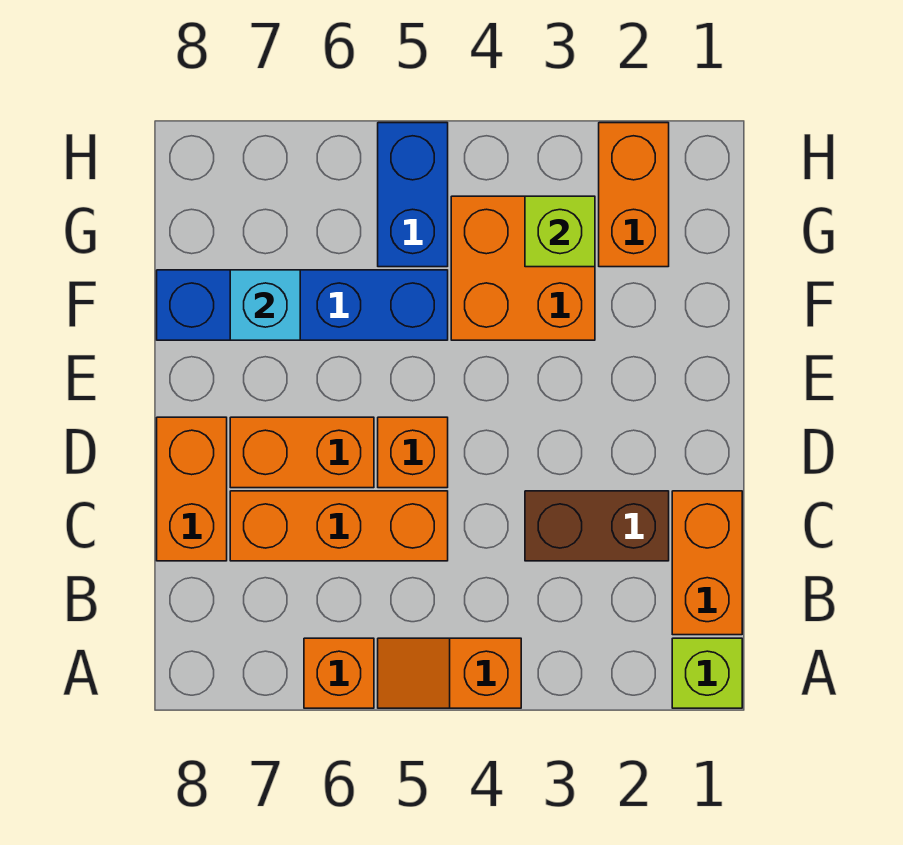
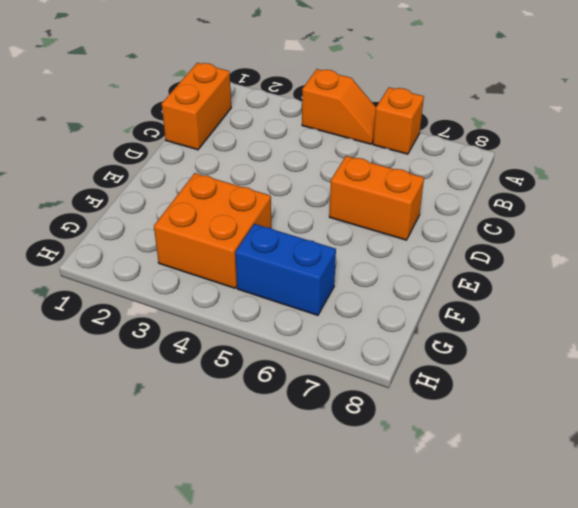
blue 1x2 brick [235,224,336,315] -> blue 1x2 brick turned to [378,123,448,267]
none -> lime 1x1 brick [672,638,742,708]
none -> brown 1x2 brick [525,491,669,561]
none -> orange 1x3 brick [230,491,448,561]

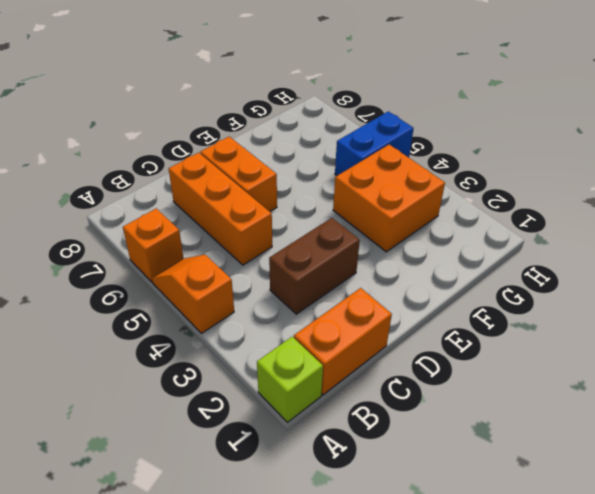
brown 1x2 brick [269,218,360,314] -> brown 1x2 brick turned to [525,491,669,561]
none -> orange 1x2 brick [157,417,227,561]
none -> orange 1x1 brick [378,417,448,488]
none -> blue 1x4 brick [157,270,448,340]

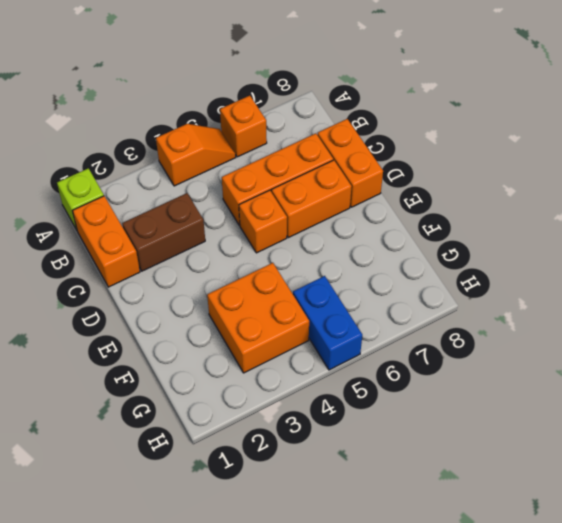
none -> blue 1x4 brick [157,270,448,340]
none -> orange 1x2 brick [599,123,669,267]
none -> cyan 1x1 brick [230,270,300,340]

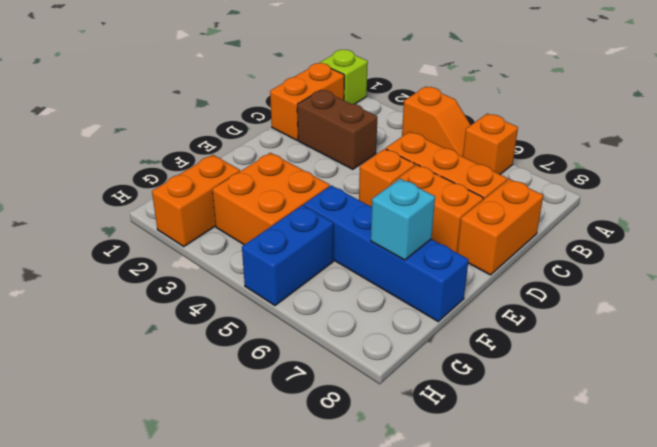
none -> lime 1x1 brick [525,196,595,267]

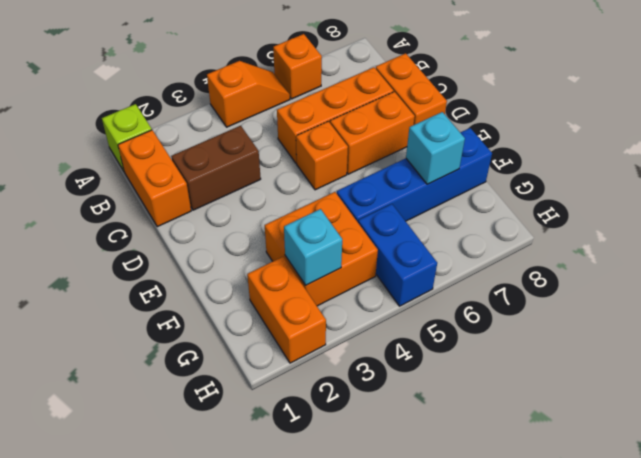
cyan 1x1 brick [284,209,342,285] -> lime 1x1 brick [525,196,595,267]

